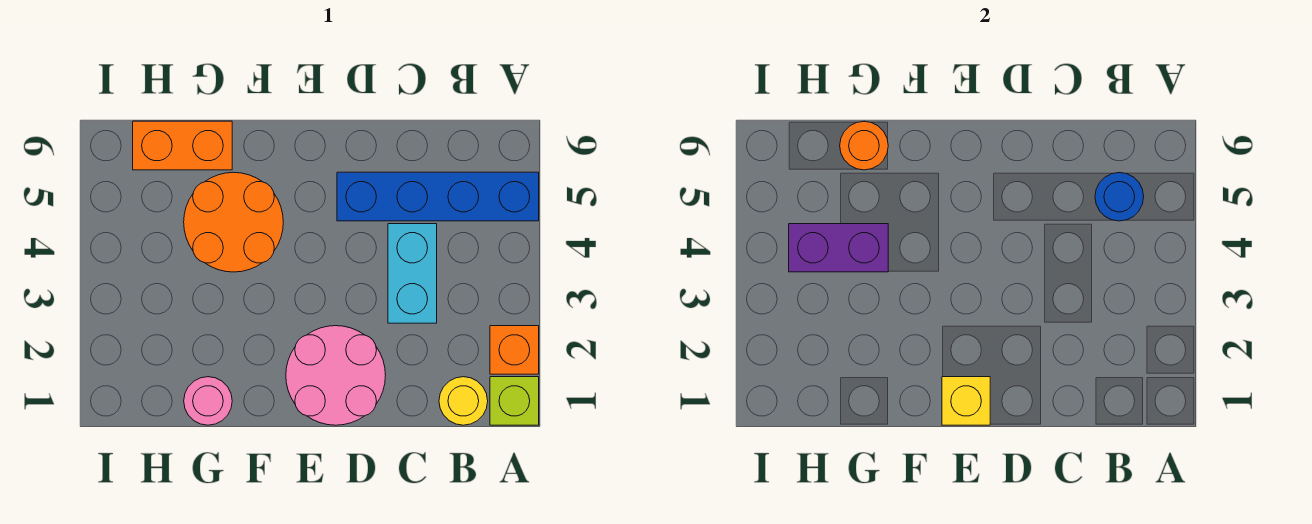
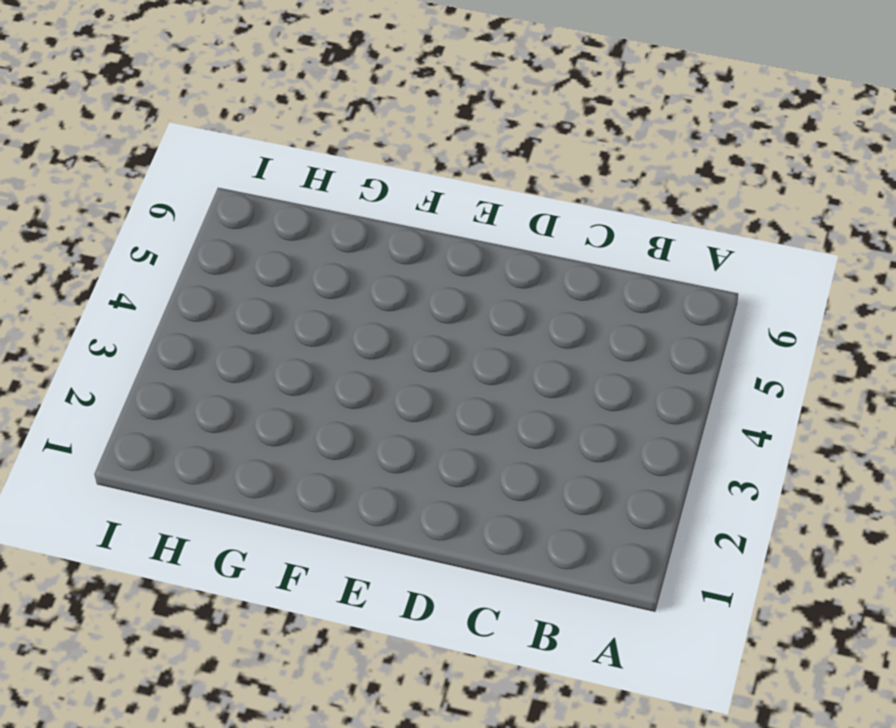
none -> lime 1x1 brick [490,377,539,425]
none -> orange 1x1 brick [490,326,539,374]
none -> blue 1x4 brick [337,172,539,221]

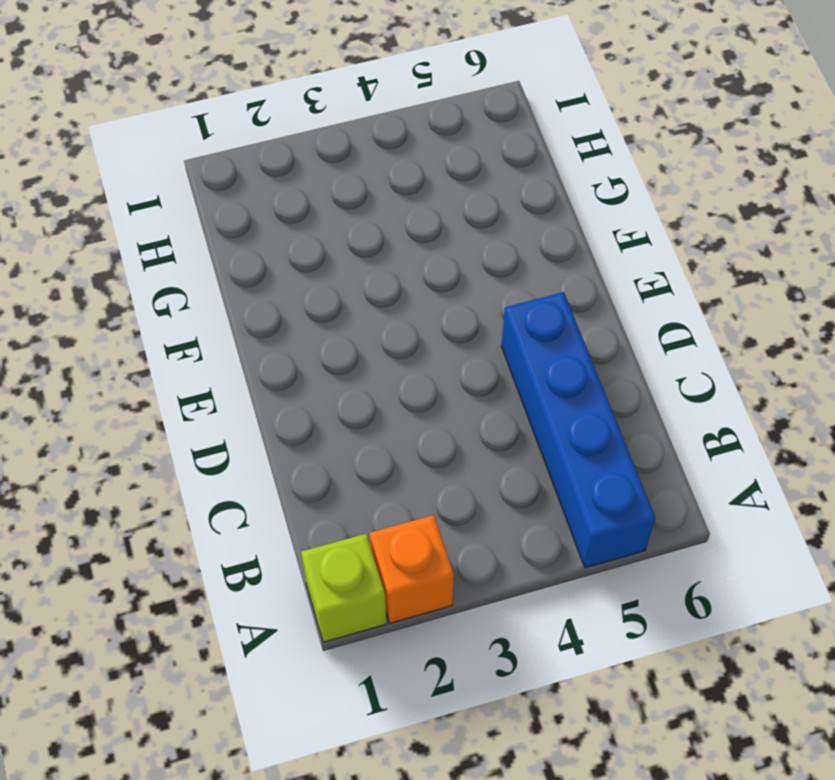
none -> yellow 1x1 round brick [439,377,488,425]
none -> cyan 1x2 brick [388,224,437,323]
none -> pink 2x2 round brick [286,326,386,425]

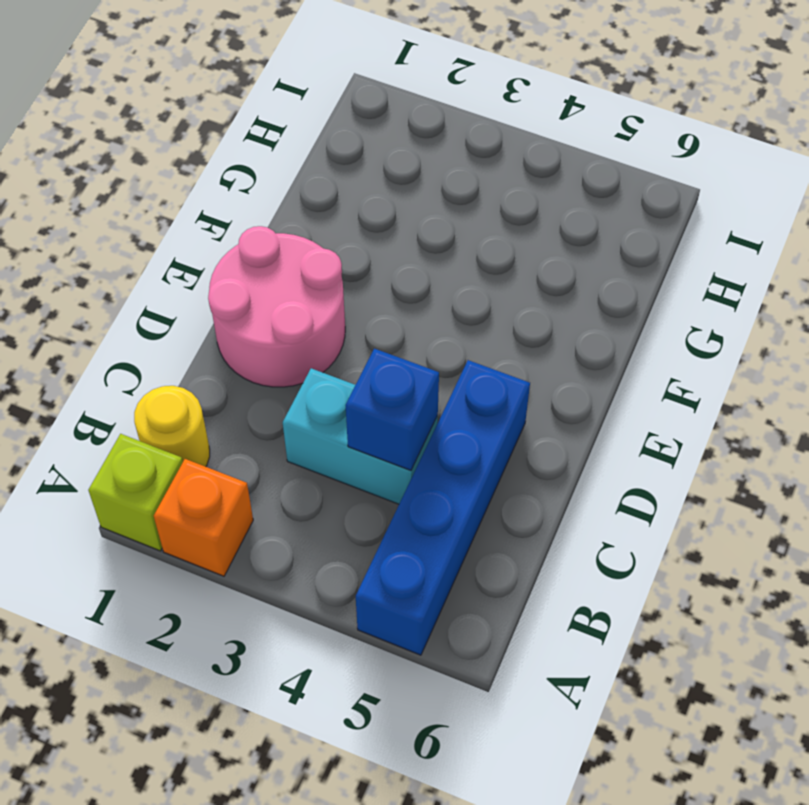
blue 1x1 brick [346,349,439,470] -> none
none -> orange 2x2 round brick [184,172,283,272]
none -> pink 1x1 round brick [184,377,232,425]
none -> orange 1x2 brick [133,121,232,170]

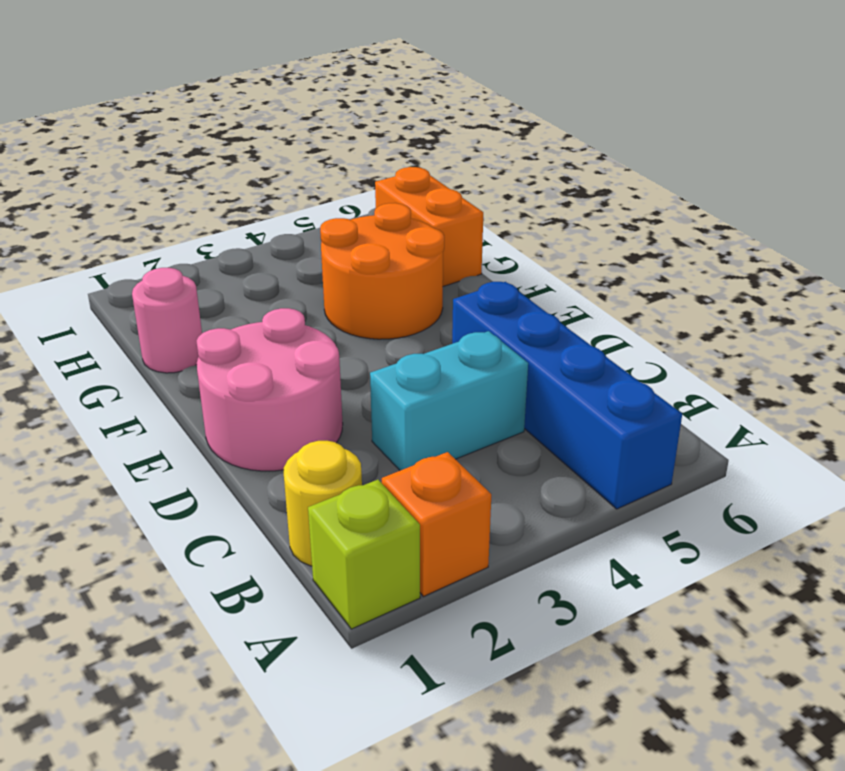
none -> blue 1x1 round brick [1095,172,1144,221]
none -> yellow 1x1 brick [942,377,990,425]
none -> purple 1x2 brick [789,224,888,272]

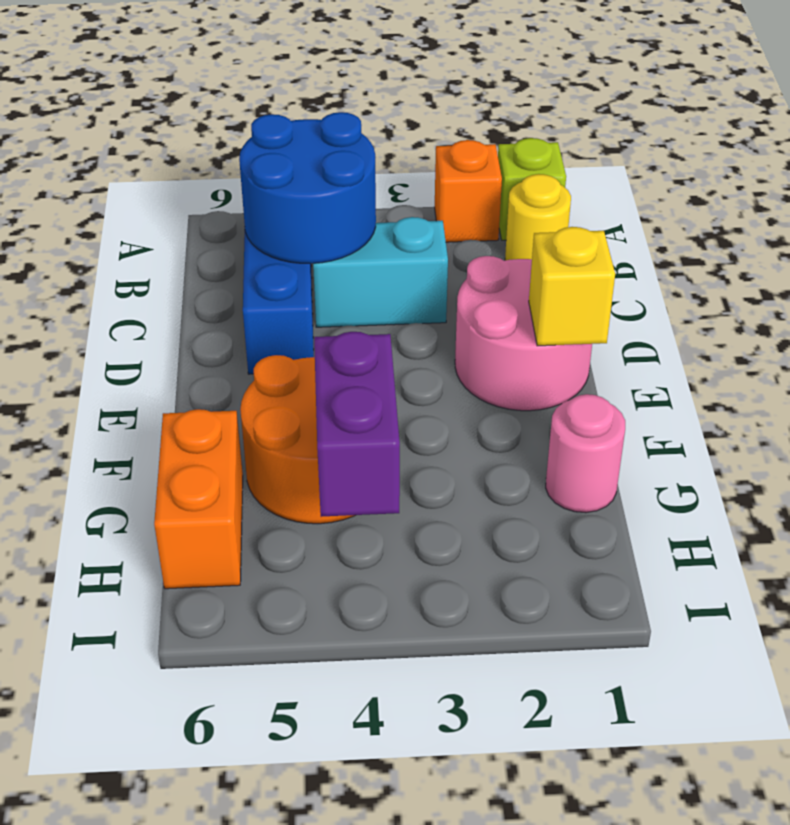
blue 2x2 round brick [239,112,376,264] -> blue 1x1 round brick [1095,172,1144,221]
none -> orange 1x1 round brick [840,121,888,170]

